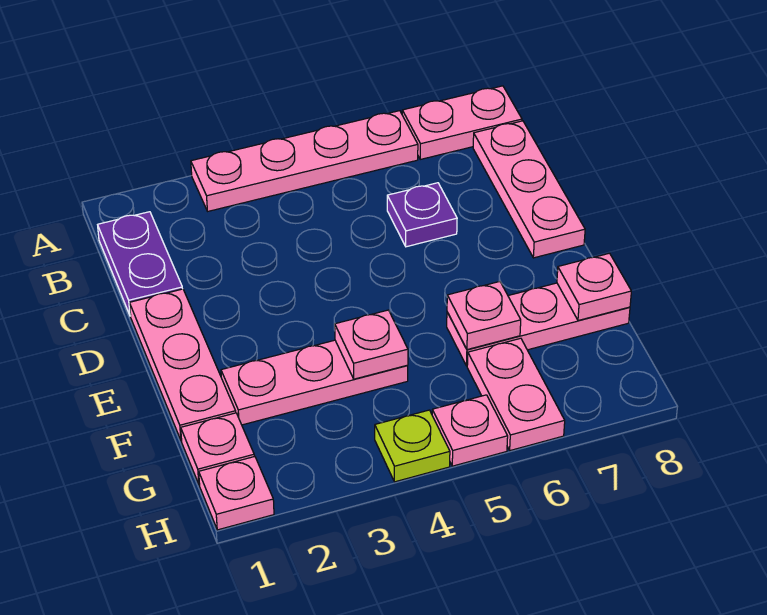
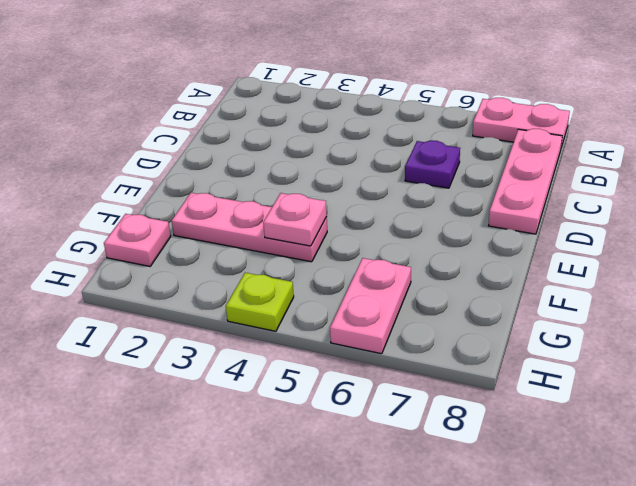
none -> pink 1x4 plate [191,111,418,211]
none -> purple 1x2 plate [98,212,182,316]
none -> pink 1x3 plate [130,289,236,441]

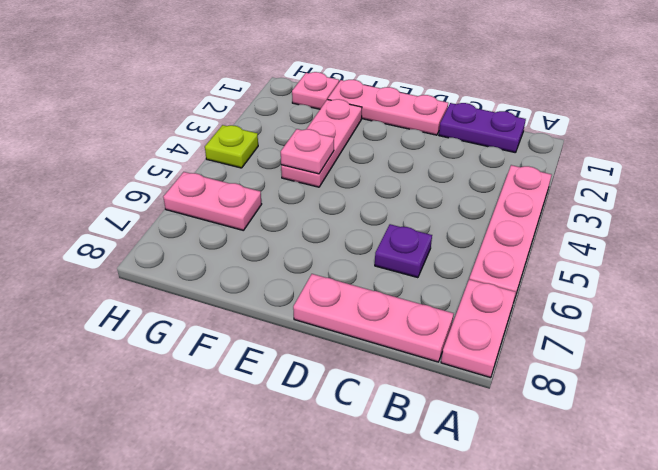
none -> pink 1x3 plate [447,283,630,366]
none -> pink 1x1 plate [199,456,274,530]
none -> pink 1x1 plate [432,395,508,466]

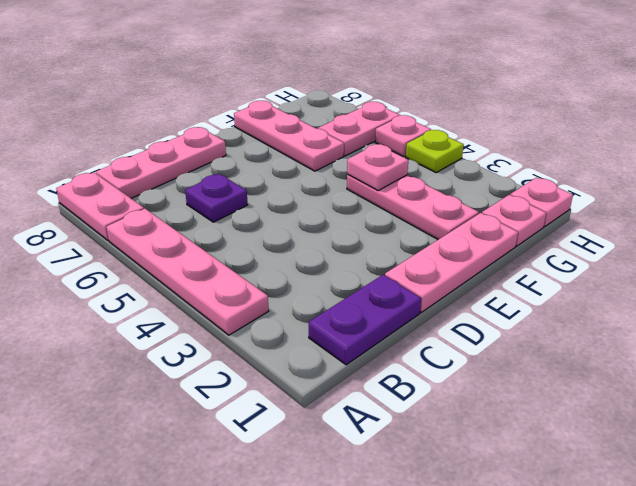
none -> pink 1x1 plate [447,282,521,350]
none -> pink 1x1 plate [557,253,631,320]

